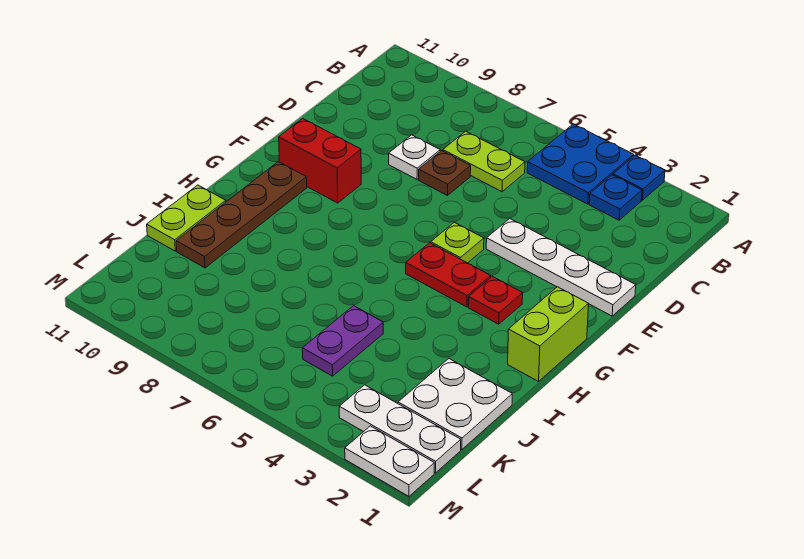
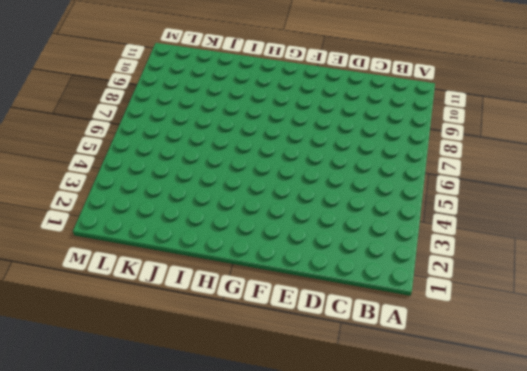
none -> blue 1x1 plate [613,155,665,200]
none -> blue 2x2 plate [527,124,634,204]
none -> blue 1x1 plate [589,175,642,220]

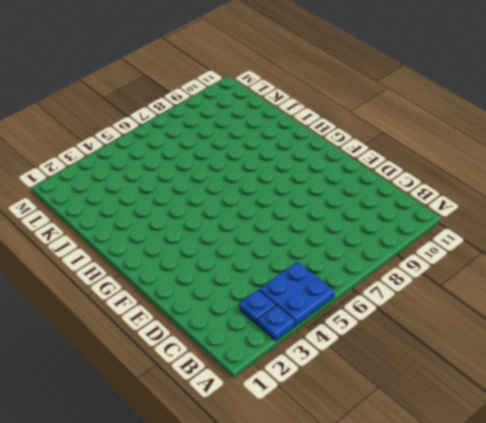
none -> lime 1x2 plate [443,131,525,192]
none -> brown 1x1 plate [419,151,471,195]
none -> white 1x1 plate [389,135,440,179]

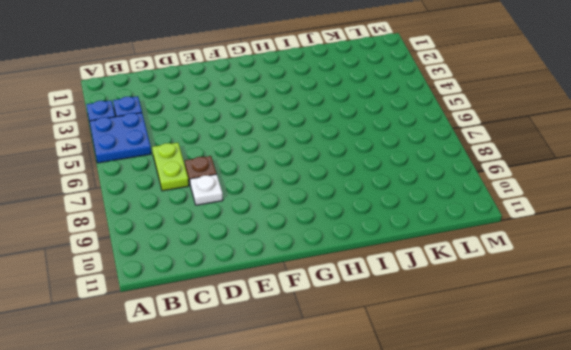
none -> white 1x4 plate [486,219,636,316]
none -> lime 1x1 plate [431,222,484,263]
none -> red 1x2 brick [279,119,361,203]

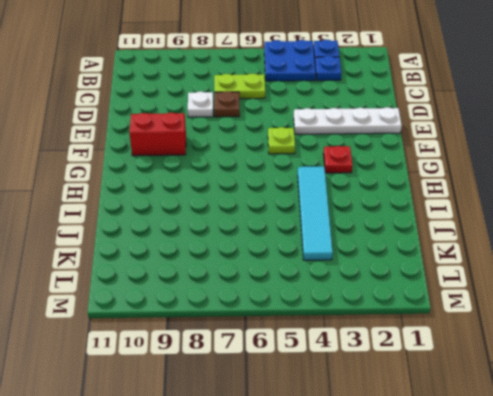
cyan 1x4 tile [298,167,333,260] -> none
none -> lime 1x2 brick [508,287,589,381]
none -> red 1x2 plate [406,243,491,307]
none -> brown 1x4 plate [176,162,307,268]

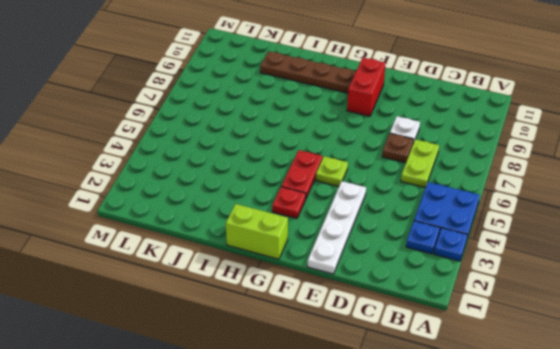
none -> lime 1x2 plate [147,185,226,251]
none -> white 2x2 plate [398,359,512,450]
none -> purple 1x2 plate [302,306,383,376]

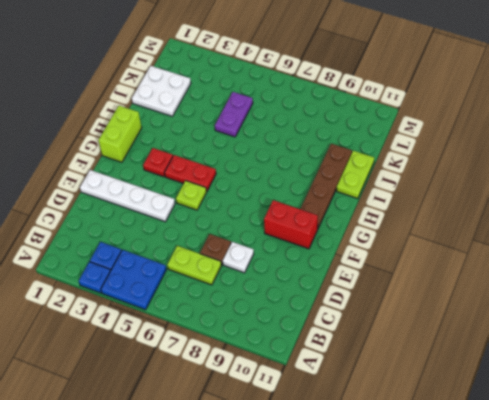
none -> white 1x3 plate [339,385,461,473]
none -> white 1x2 plate [345,426,434,496]

